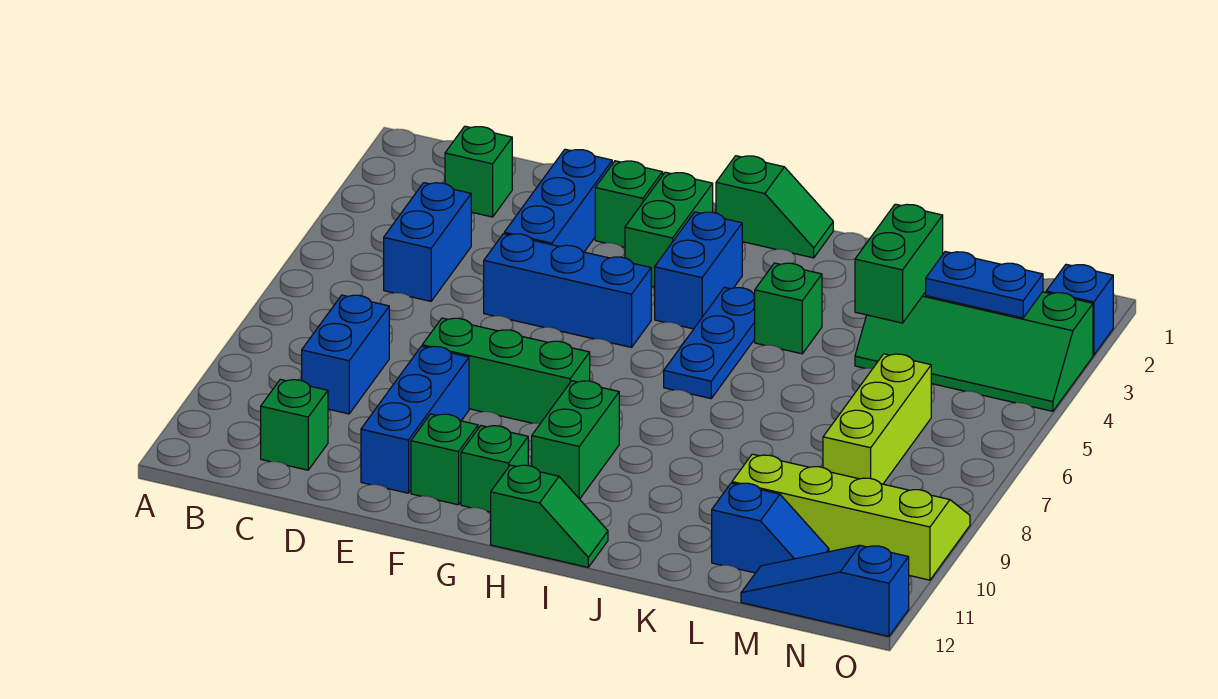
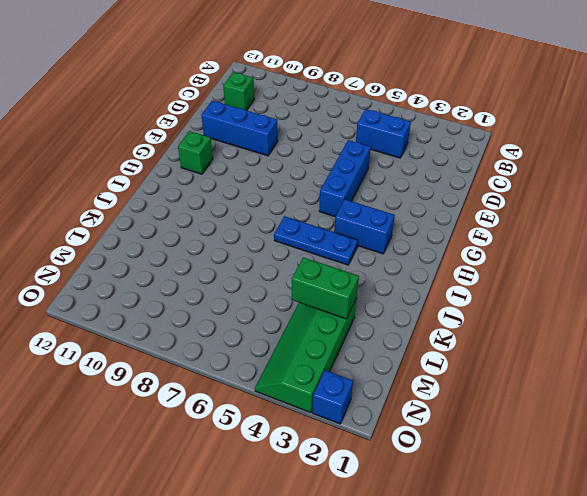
none -> green 1x1 brick [445,126,512,217]
none -> blue 1x2 brick [302,295,389,414]
none -> blue 1x3 brick [504,149,612,252]

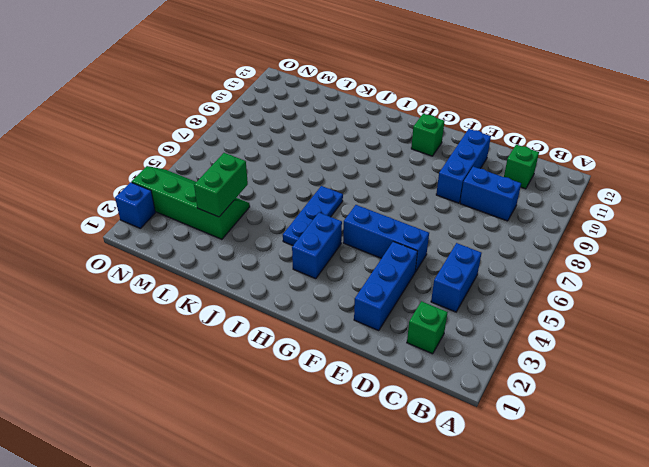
blue 1x2 brick [460,167,521,221] -> blue 1x2 brick turned to [302,295,389,414]
none -> green 1x3 brick [422,318,590,423]
none -> green 1x1 brick [595,161,663,247]
none -> green 1x1 brick [411,414,478,505]

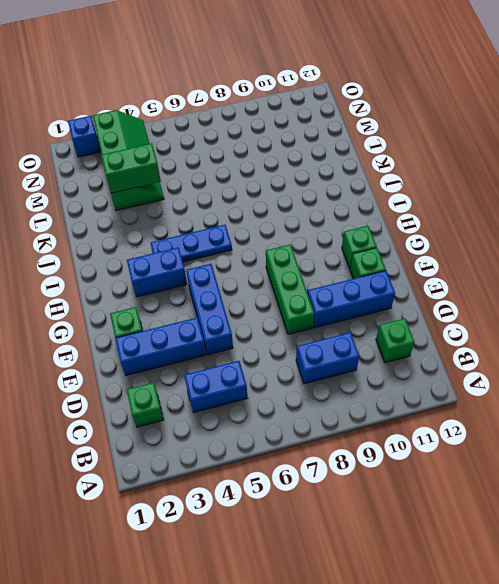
none -> green 1x2 brick [625,172,713,287]
none -> green 1x2 slope [716,156,833,258]
none -> green 1x2 brick [532,381,619,499]

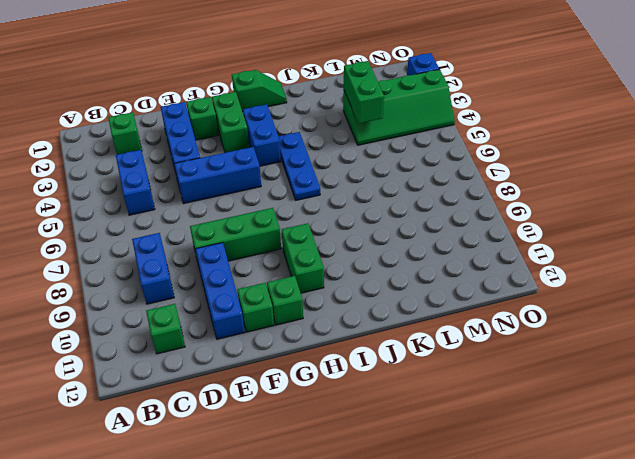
none -> green 1x2 slope [491,465,608,567]
none -> green 1x1 brick [755,263,822,354]
none -> lime 2x4 slope [732,454,970,580]

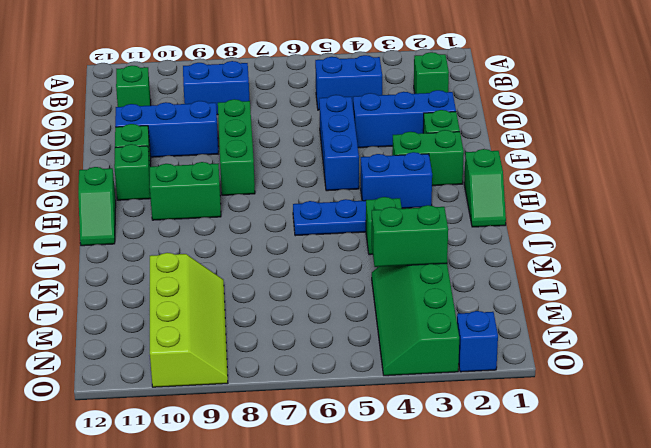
none -> blue 1x2 slope [712,483,829,573]
none -> lime 1x3 brick [823,354,931,484]
none -> blue 1x3 slope [741,545,909,636]

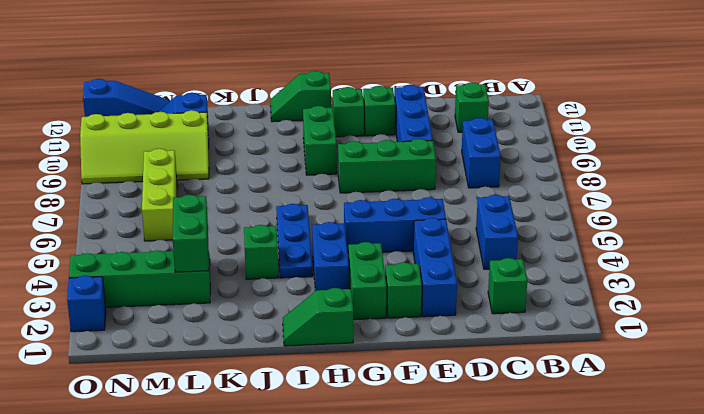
none -> blue 1x2 plate [926,252,1043,318]

